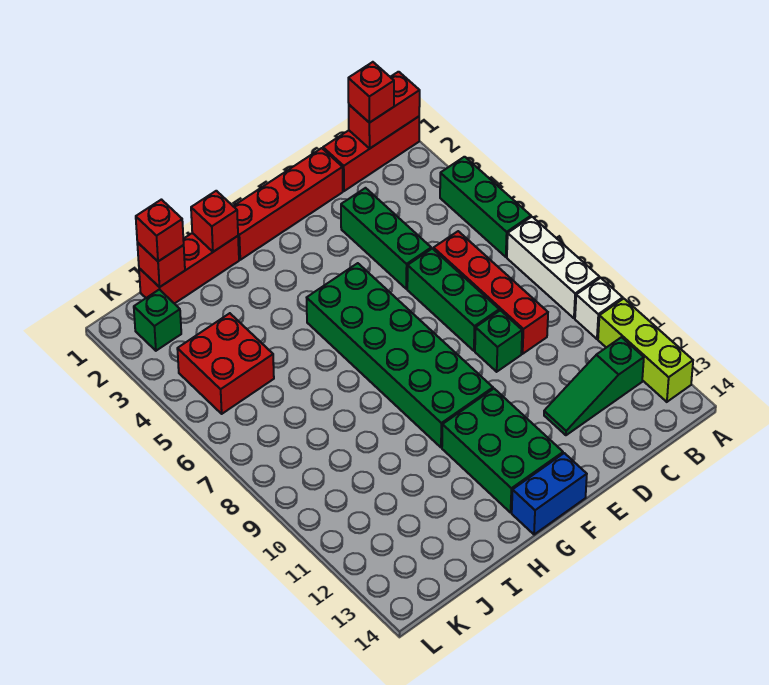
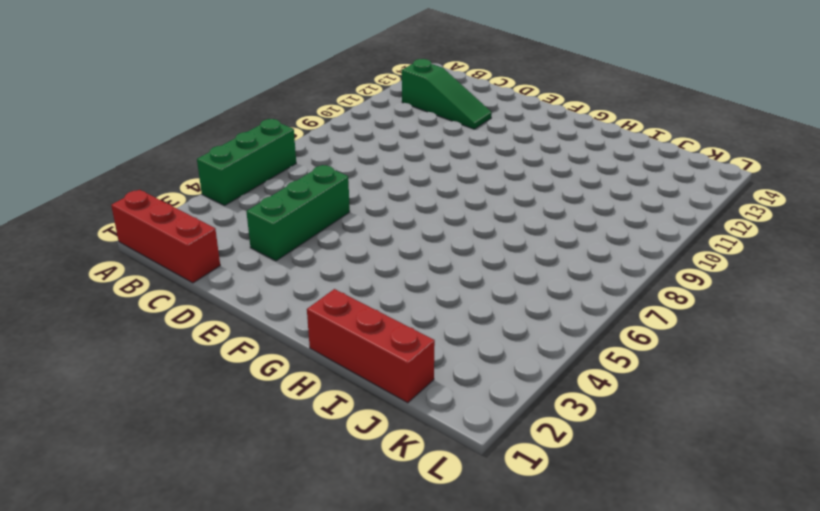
none -> white 1x3 brick [507,217,600,318]
none -> white 1x1 brick [575,278,623,339]
none -> lime 1x3 brick [598,299,693,402]

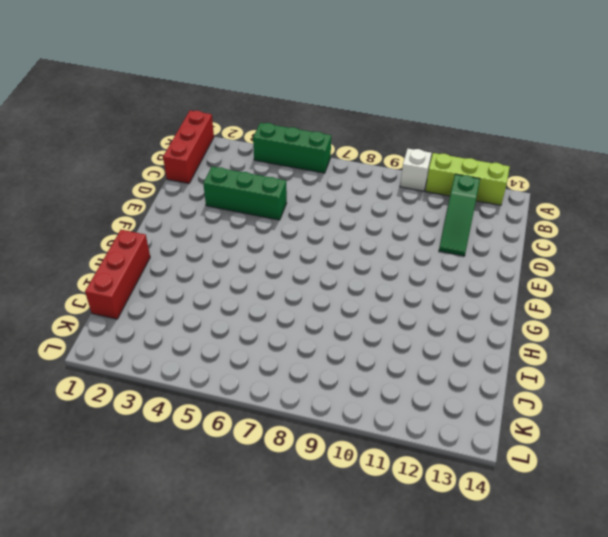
none -> white 1x3 brick [507,217,600,318]
none -> red 1x4 brick [434,231,548,354]
none -> red 1x4 brick [233,148,343,260]

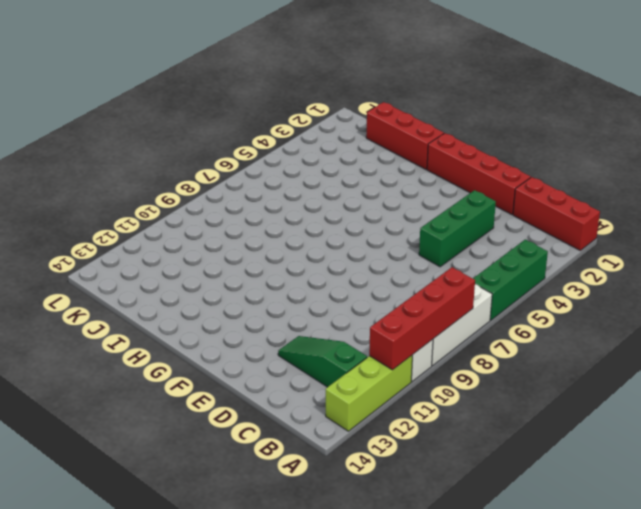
red 1x4 brick [369,267,475,370] -> red 1x4 brick moved to [434,231,548,354]
none -> green 1x3 brick [407,249,499,351]
none -> green 1x1 brick [475,310,522,372]
none -> green 2x6 brick [307,263,493,447]

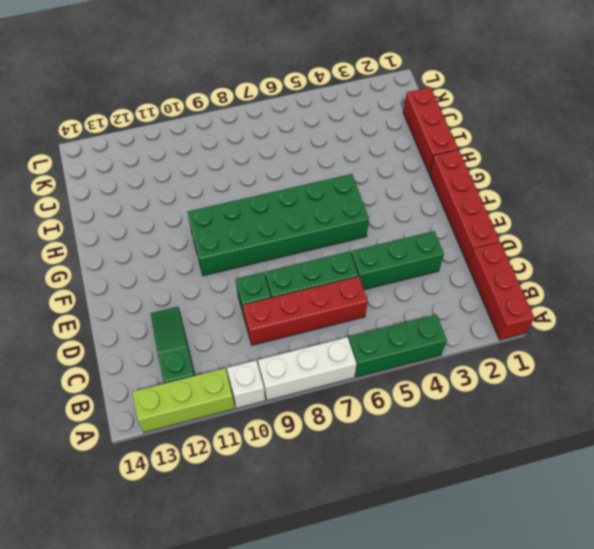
none -> green 2x3 brick [442,389,563,513]
none -> blue 1x2 brick [512,453,587,535]
none -> red 2x2 brick [177,313,274,414]

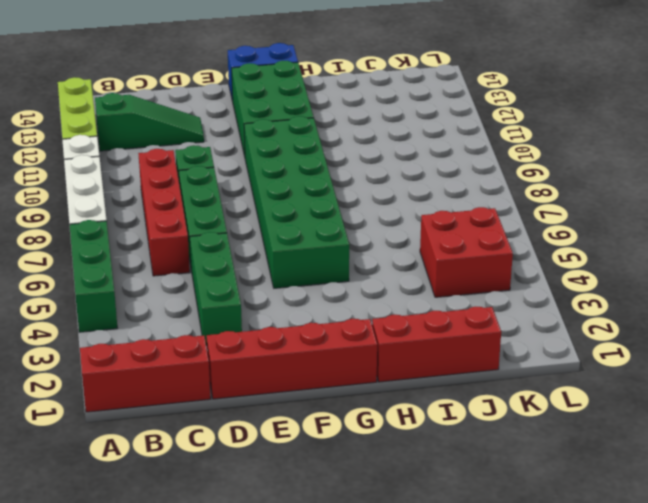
none -> green 1x1 brick [134,290,181,351]
none -> red 1x2 brick [349,72,420,148]
none -> red 1x1 brick [191,191,238,252]

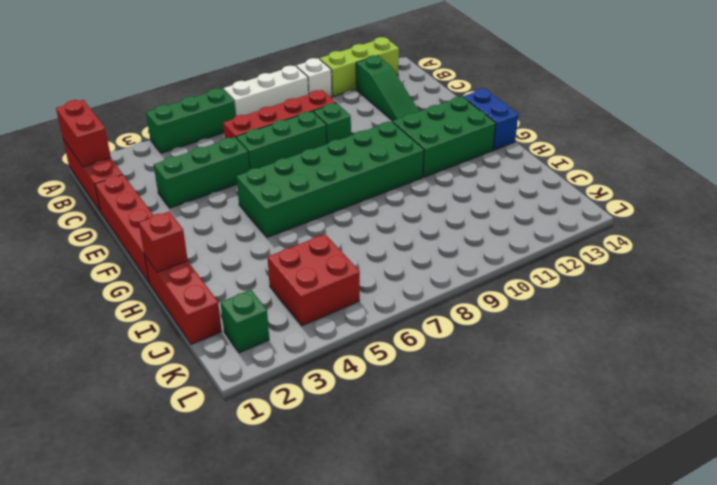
none -> red 1x1 brick [137,242,185,287]
none -> red 1x1 brick [348,62,394,123]
none -> red 1x1 brick [136,200,184,261]

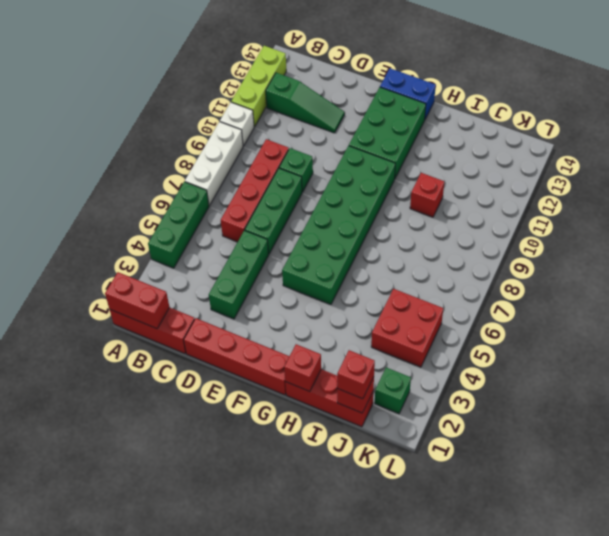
red 1x1 brick [410,173,444,217] -> red 1x1 brick moved to [348,62,394,123]

